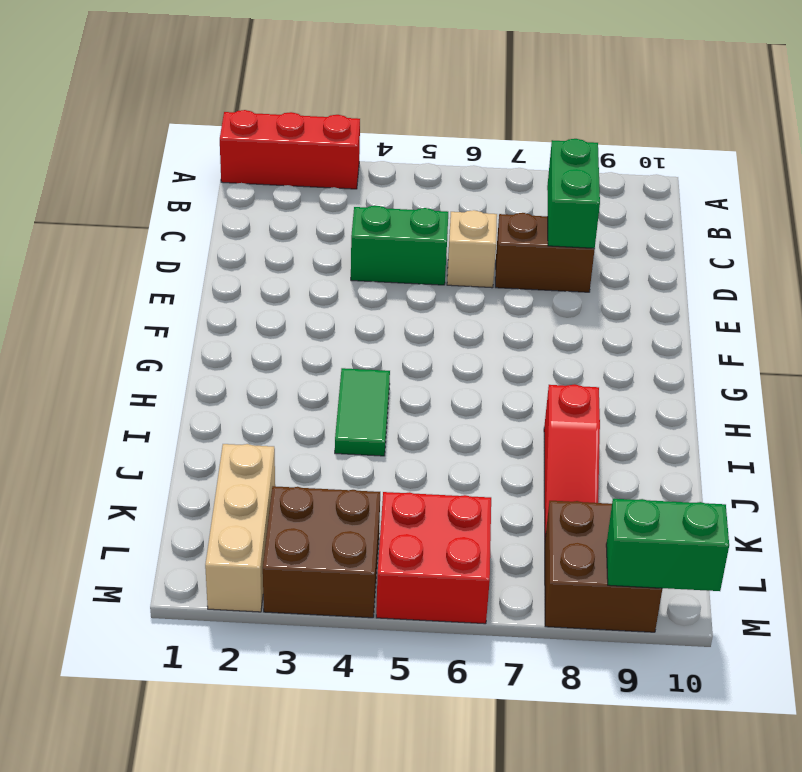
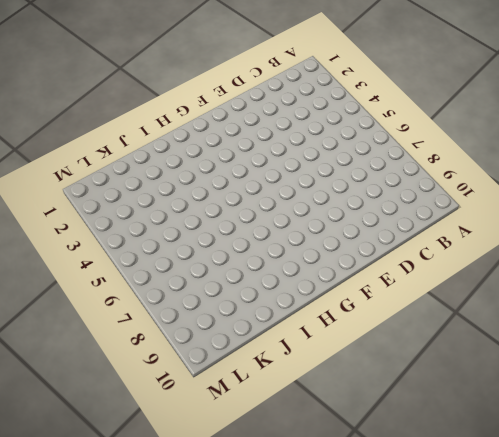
none -> red 1x3 brick [220,110,360,189]
none -> green 1x2 brick [351,206,448,285]
none -> tan 1x1 brick [447,210,497,288]

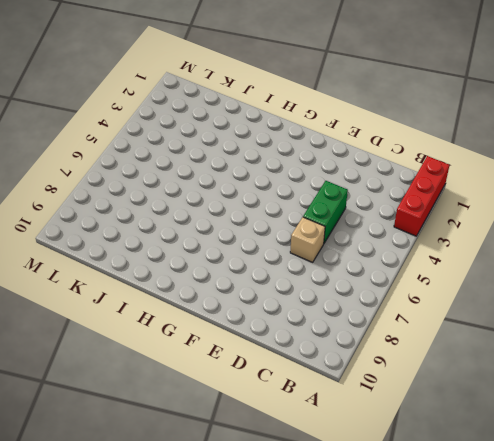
none -> brown 1x2 brick [495,213,595,292]
none -> green 1x2 tile [335,368,390,456]
none -> red 1x3 slope [544,384,600,536]

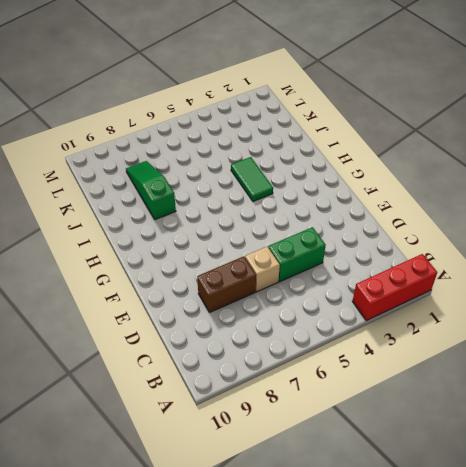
green 1x3 slope [126,161,176,220] -> red 1x3 slope [544,384,600,536]
none -> tan 1x3 brick [205,444,275,612]
none -> brown 2x2 brick [263,486,380,618]
none -> red 2x2 brick [376,492,491,624]

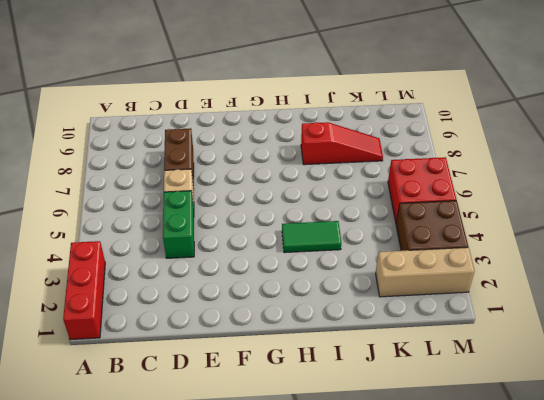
none -> brown 2x2 brick [545,501,662,632]
none -> green 1x2 brick [547,139,600,248]
none -> green 1x2 brick [606,499,729,591]

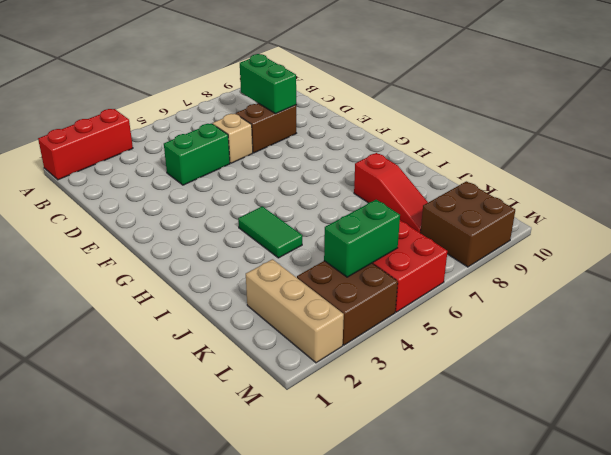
green 1x2 brick [324,200,400,277] -> green 1x2 brick moved to [606,499,729,591]

